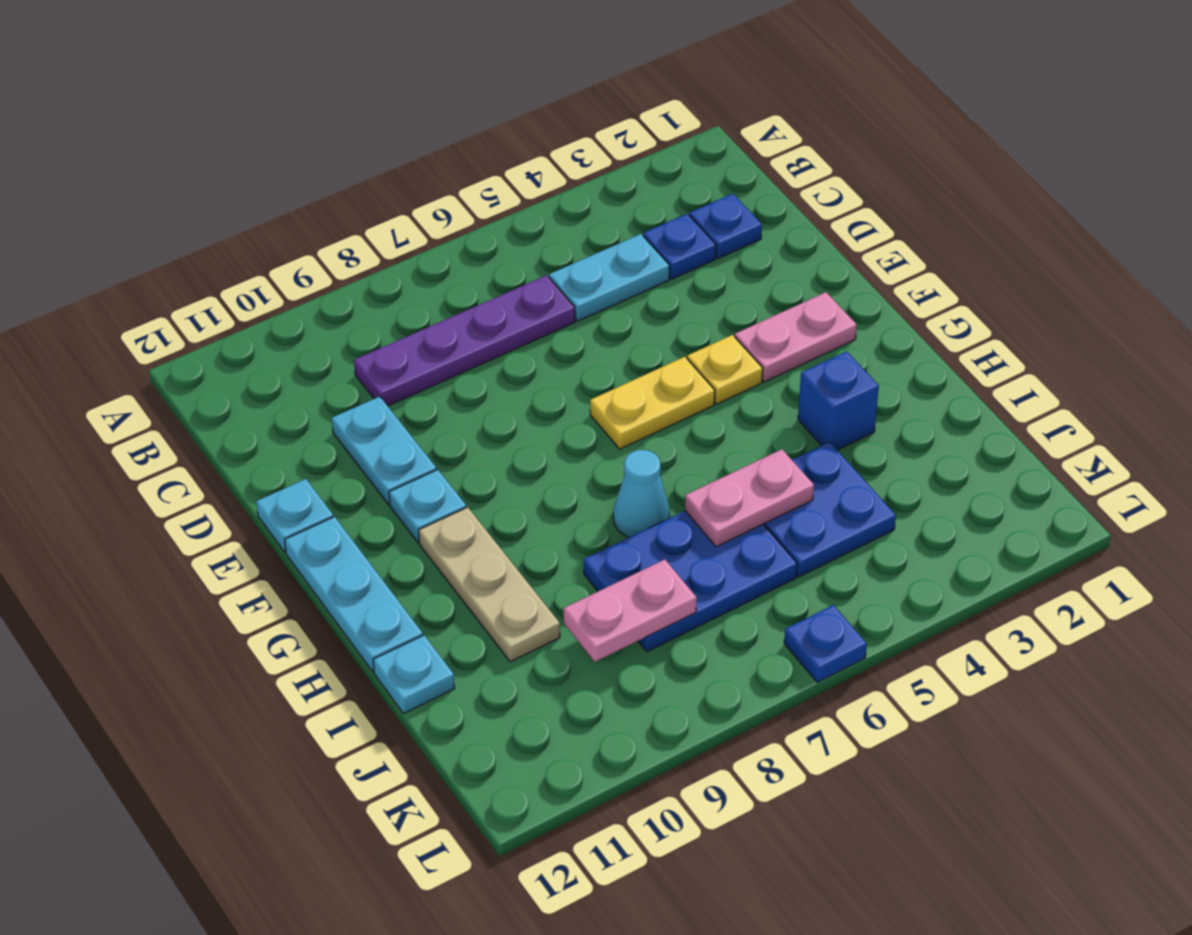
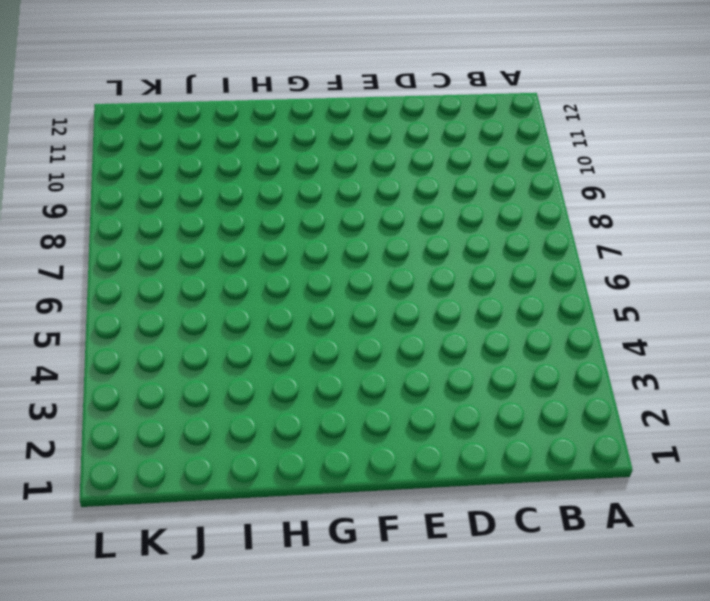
none -> blue 1x1 plate [689,194,762,258]
none -> blue 1x1 plate [643,214,716,279]
none -> cyan 1x2 plate [549,234,669,321]

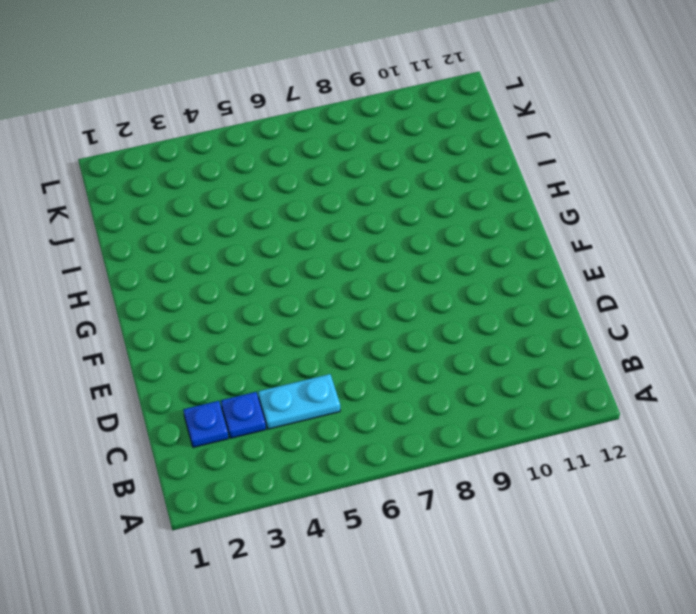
none -> purple 1x4 plate [354,275,575,406]
none -> cyan 1x2 plate [332,396,437,505]
none -> cyan 1x1 plate [256,479,333,552]

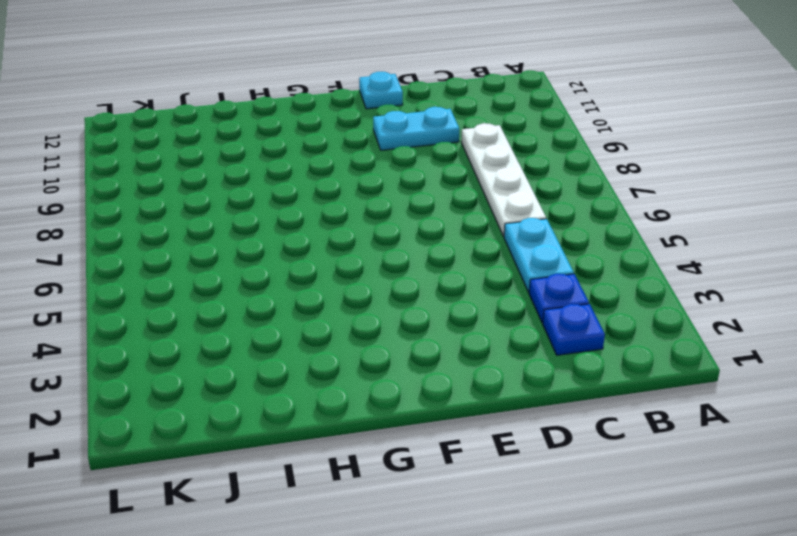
white 1x4 plate [461,123,546,236] -> purple 1x4 plate [354,275,575,406]
none -> pink 1x2 plate [735,292,857,382]
none -> yellow 1x1 plate [687,335,763,404]
none -> yellow 1x2 plate [590,357,715,449]

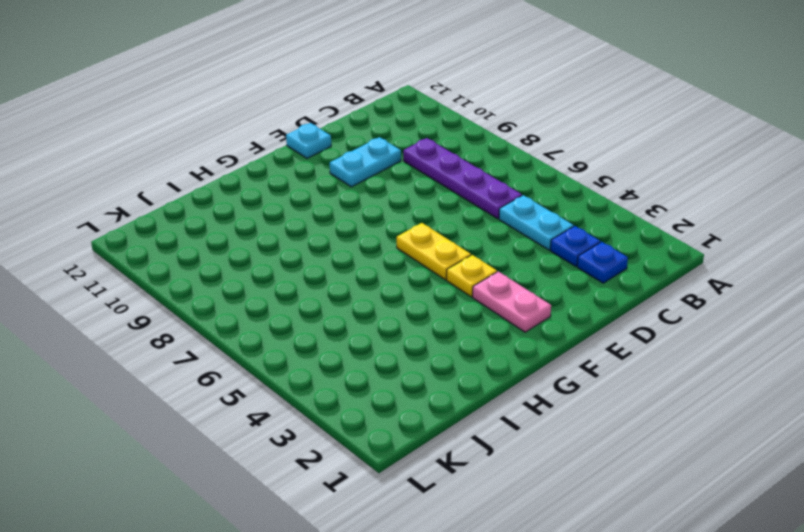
none -> cyan 1x1 plate [389,470,466,543]
none -> cyan 1x3 plate [285,517,423,672]
none -> tan 1x3 plate [419,507,560,662]

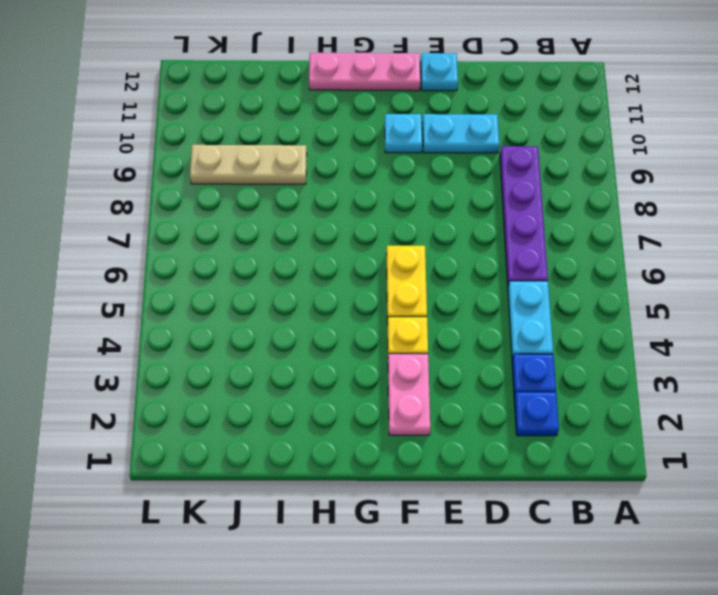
pink 1x3 plate [309,53,420,91] -> cyan 1x3 plate [285,517,423,672]
tan 1x3 plate [190,145,307,184] -> tan 1x3 plate moved to [419,507,560,662]
none -> blue 1x1 brick [798,351,879,450]
none -> cyan 1x1 cone [613,450,670,537]
none -> blue 2x2 plate [764,442,896,577]

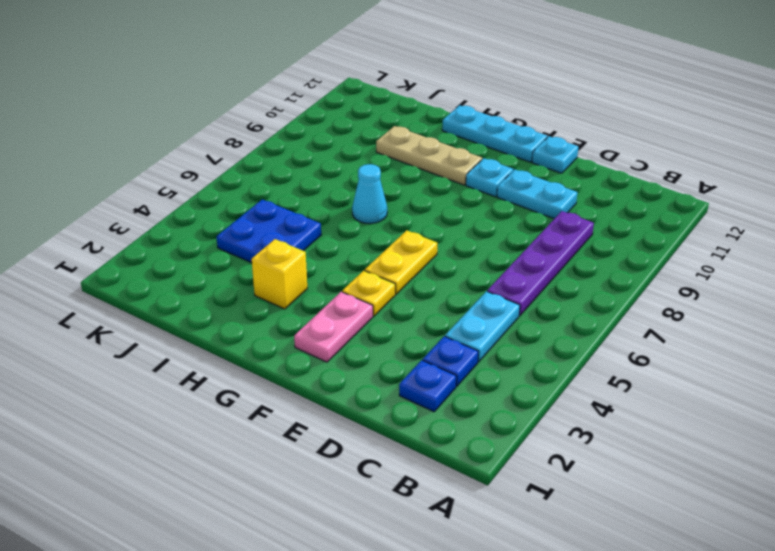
yellow 1x1 brick [252,239,307,309] -> blue 1x1 brick [798,351,879,450]
none -> blue 2x3 plate [584,511,797,651]
none -> cyan 1x1 plate [373,635,455,714]
none -> blue 1x1 plate [784,605,867,682]

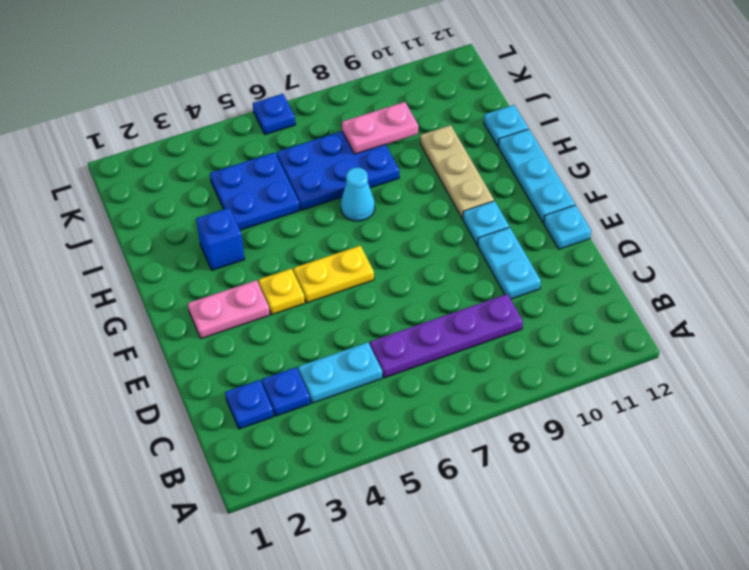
none -> pink 1x2 plate [685,449,814,547]

